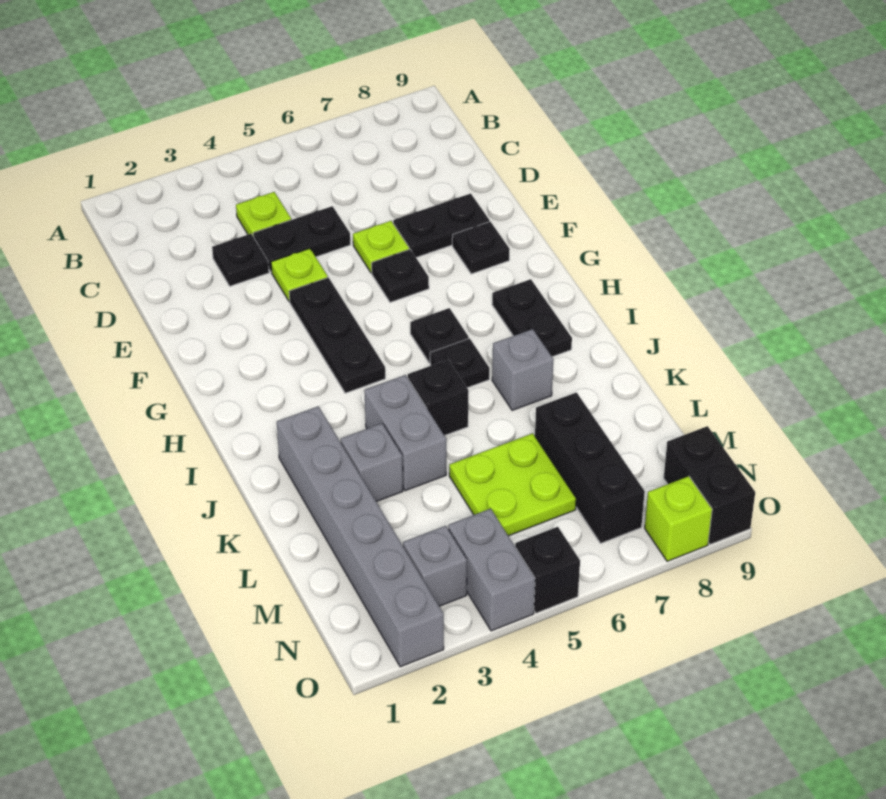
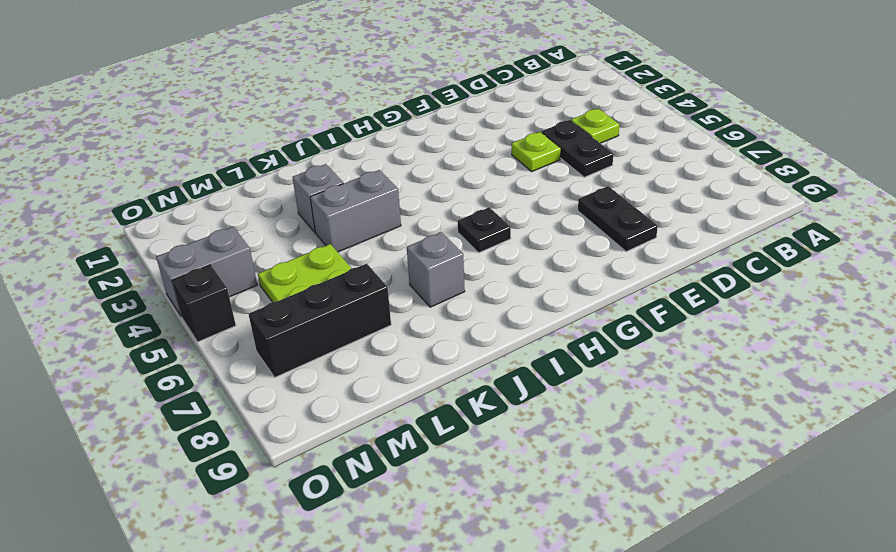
none -> black 1x1 plate [212,234,269,286]
none -> lime 1x1 plate [353,221,409,273]
none -> black 1x3 plate [289,277,385,393]

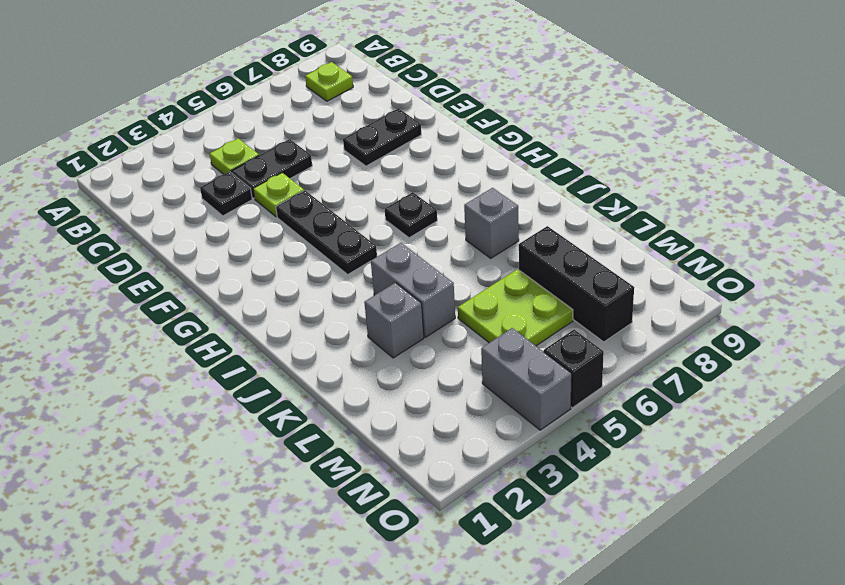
lime 1x1 plate [305,62,353,101] -> lime 1x1 plate moved to [353,221,409,273]
none -> black 1x1 plate [372,249,429,302]
none -> black 1x1 plate [452,222,510,274]
none -> black 1x2 plate [492,279,572,357]

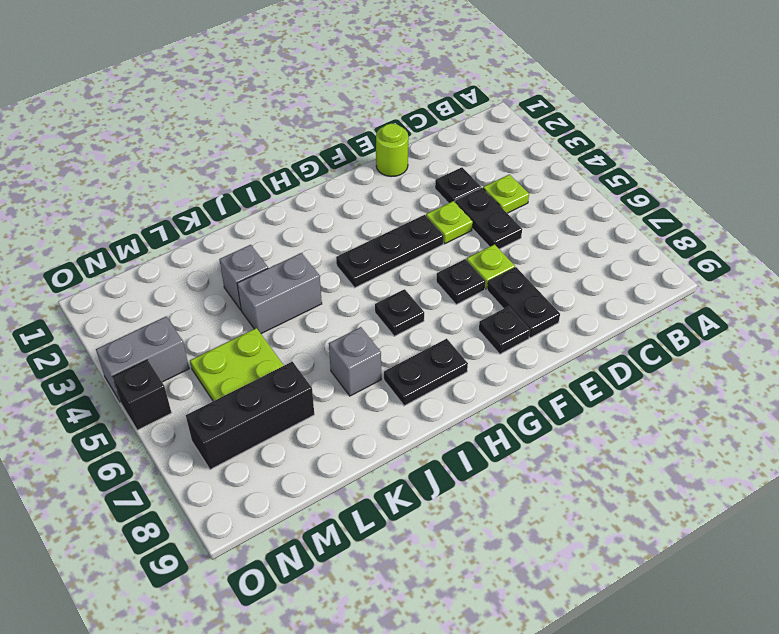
lime 1x1 round brick [376,123,408,177] -> none
none -> black 1x1 plate [430,338,489,388]
none -> grey 1x6 brick [277,406,444,667]
none -> black 1x1 brick [408,359,468,436]

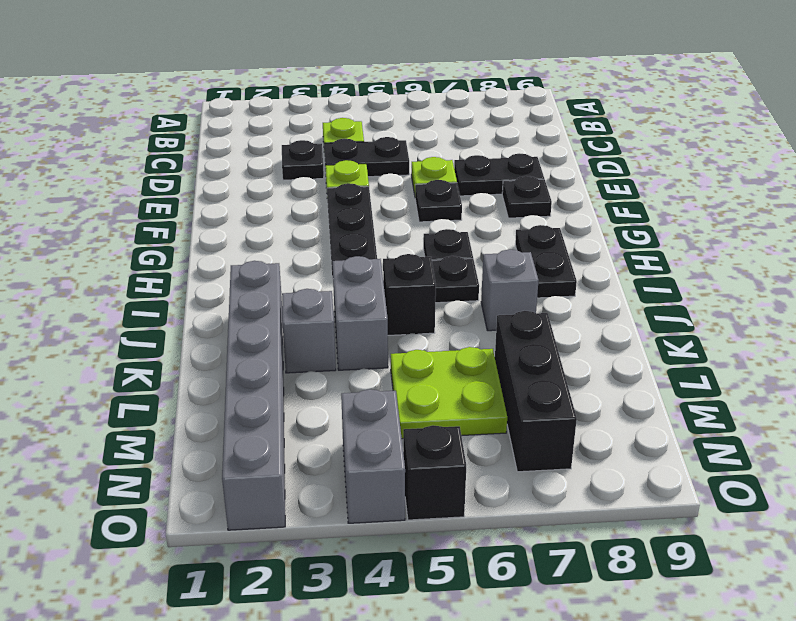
none -> grey 1x1 brick [403,526,467,606]
none -> black 1x2 brick [664,426,755,544]
none -> lime 1x1 brick [645,476,712,561]

